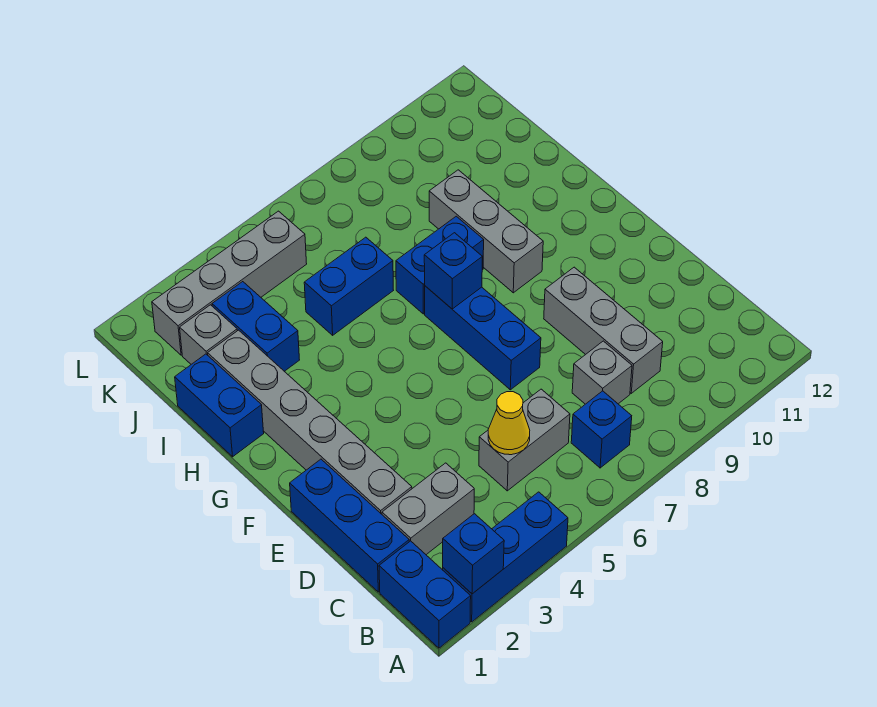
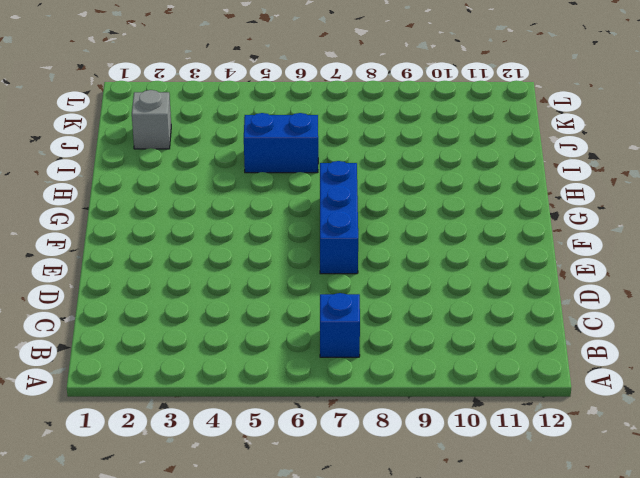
none -> blue 1x2 brick [379,541,471,648]
none -> blue 1x3 brick [443,492,568,622]
none -> blue 1x3 brick [290,459,409,592]

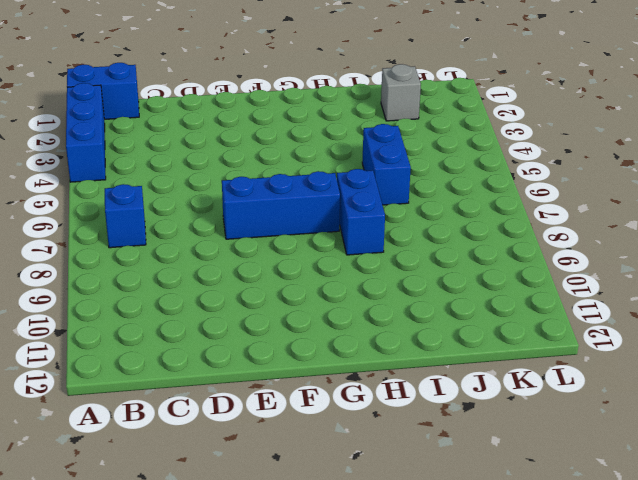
none -> blue 1x3 brick [290,459,409,592]
none -> grey 1x2 brick [382,463,474,555]
none -> grey 1x2 brick [479,389,570,491]

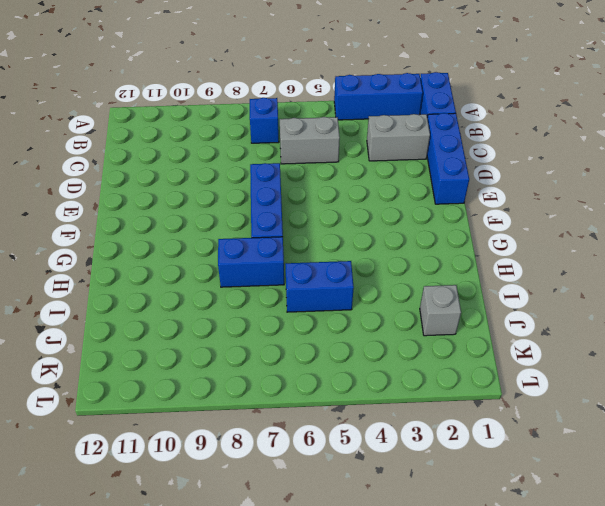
none -> grey 1x1 brick [572,341,632,404]
none -> grey 1x3 brick [544,267,663,393]
none -> grey 1x6 brick [208,330,412,514]

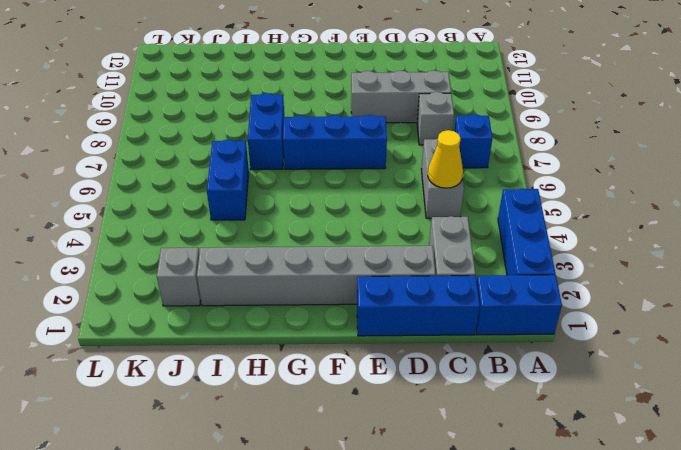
none -> grey 1x3 brick [429,170,543,293]
none -> blue 1x2 brick [175,354,264,457]
none -> blue 1x2 brick [212,282,299,371]

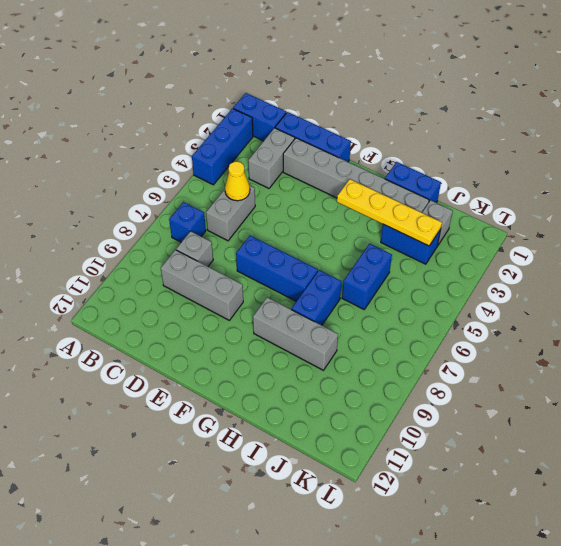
yellow 1x4 plate [337,179,442,246] -> none
none -> grey 1x4 brick [152,211,307,355]
none -> blue 1x1 brick [443,514,504,594]
none -> blue 1x1 brick [424,233,482,309]

